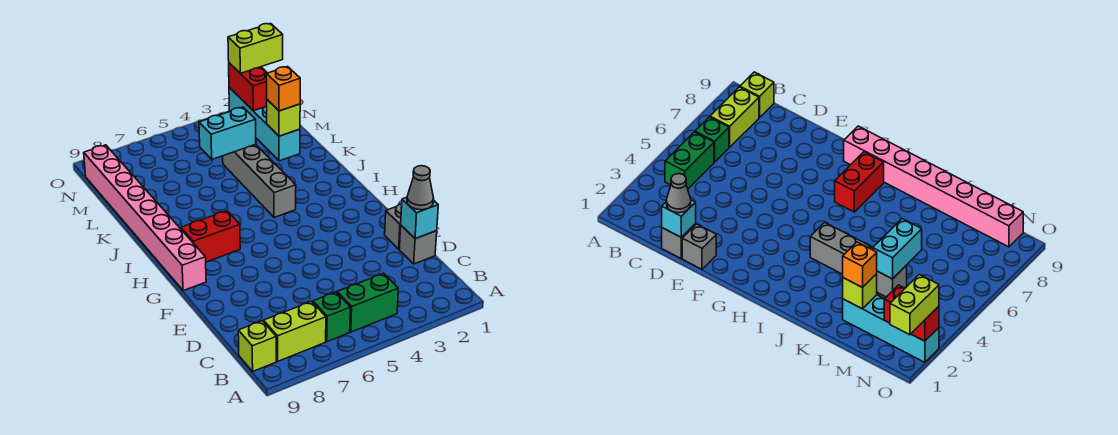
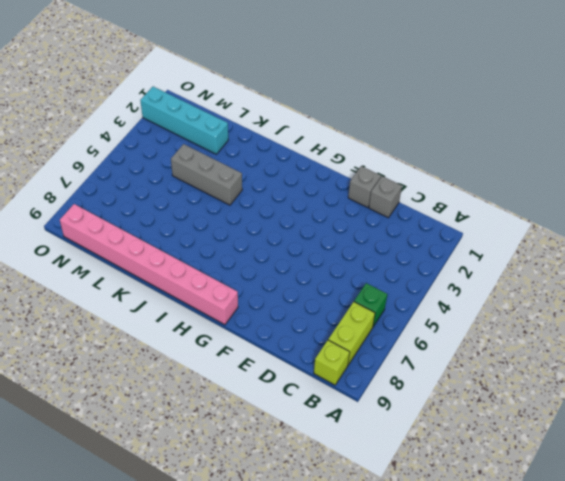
grey 1x3 brick [171,144,242,205] -> grey 1x4 brick [223,144,296,218]
none -> green 1x2 brick [337,273,398,332]
none -> red 1x2 brick [181,211,240,262]
none -> cyan 1x1 brick [401,197,438,239]

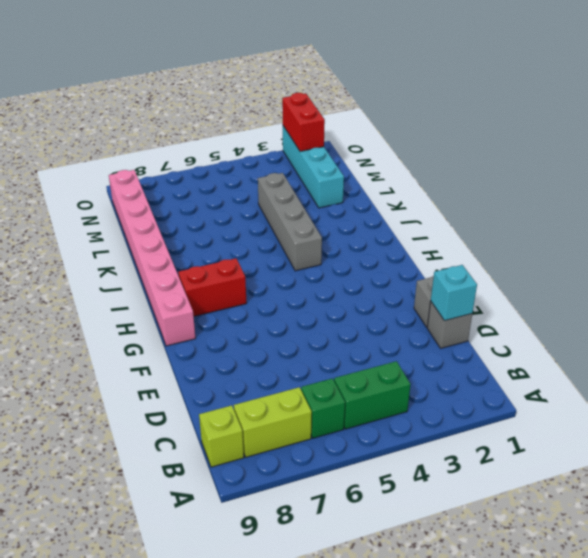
none -> lime 1x1 brick [267,100,300,136]
none -> cyan 1x2 brick [199,107,256,159]
none -> grey 1x1 cone [407,166,434,210]

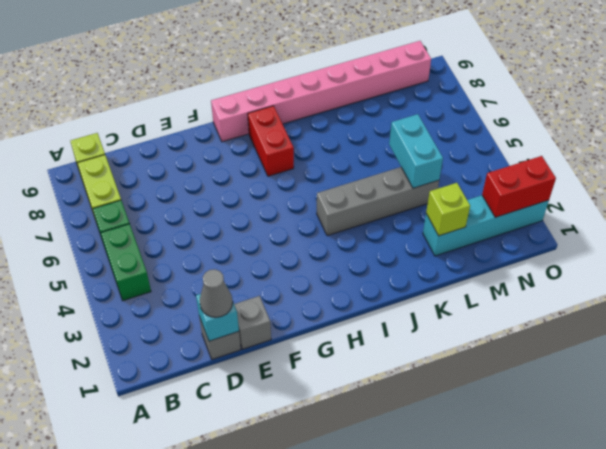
none -> orange 1x1 brick [266,67,300,111]
none -> lime 1x2 brick [228,23,283,73]

